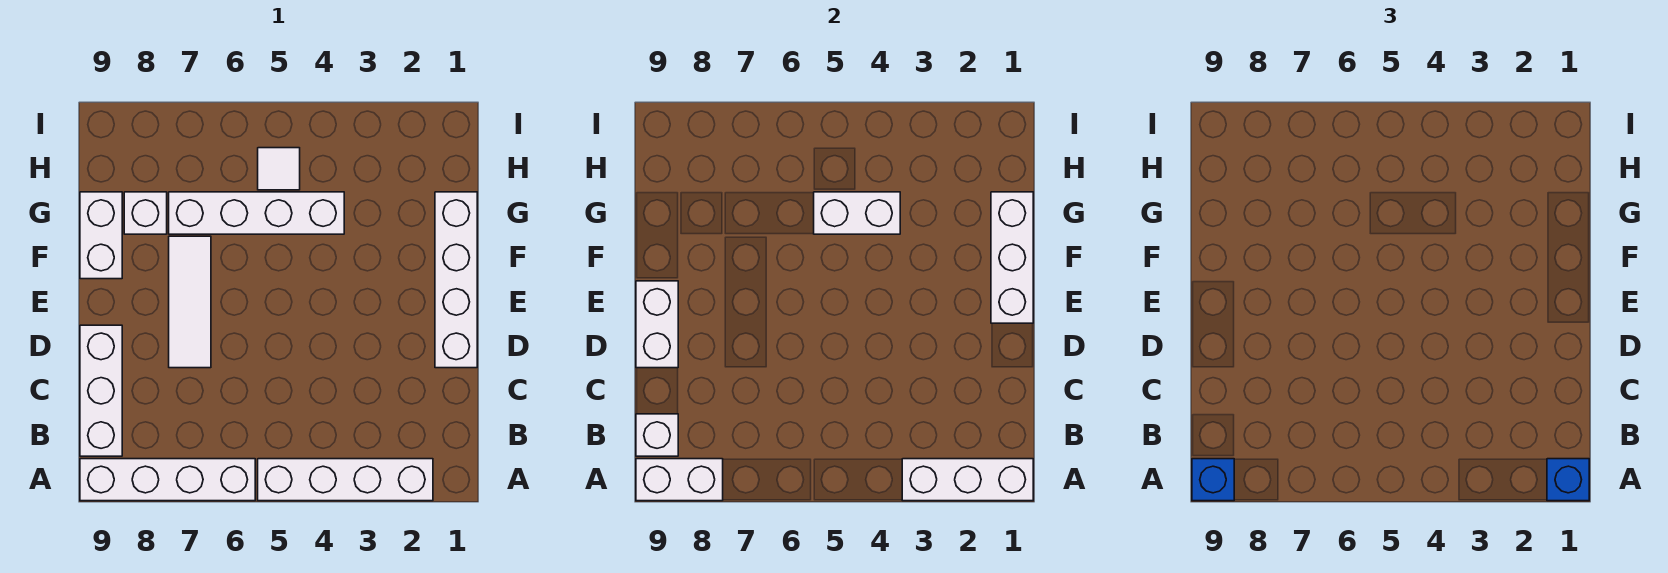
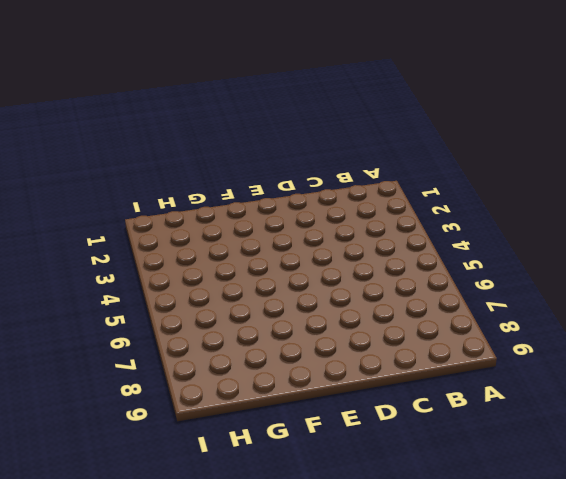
none -> white 1x4 brick [258,459,433,501]
none -> white 1x4 brick [80,459,255,501]
none -> white 1x3 brick [80,325,122,456]

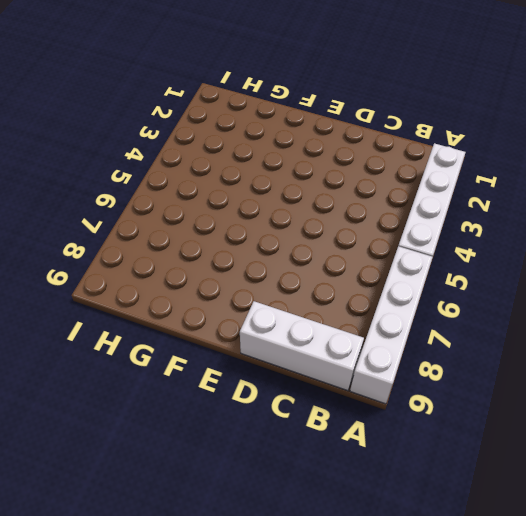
none -> white 1x4 brick [435,192,477,368]
none -> white 1x3 tile [169,236,211,368]
none -> white 1x2 brick [80,192,122,279]

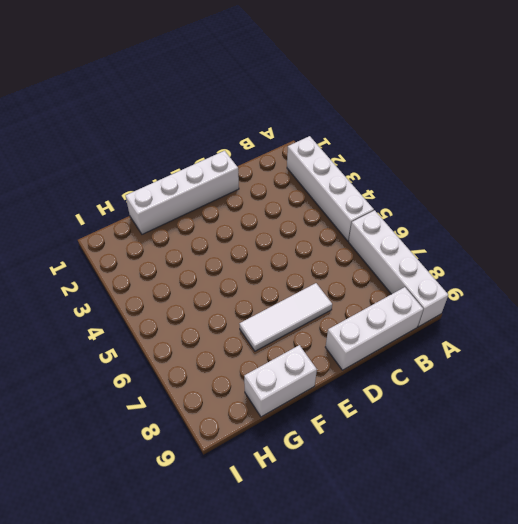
none -> white 1x4 brick [169,192,344,234]
none -> white 1x1 brick [124,192,167,234]
none -> white 1x1 tile [258,148,300,190]

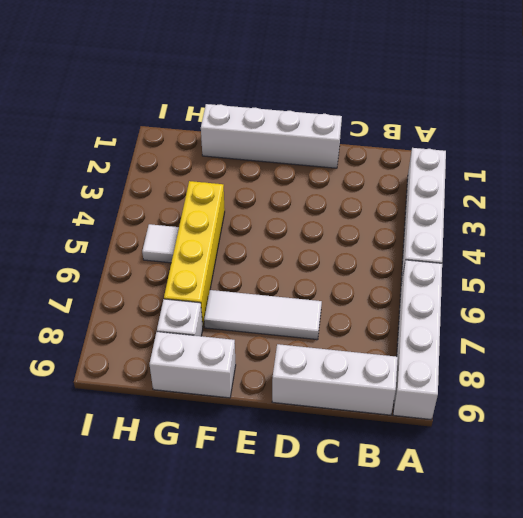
yellow 1x4 brick [164,181,225,326] -> white 1x4 brick [169,192,344,234]
none -> white 1x3 brick [902,459,1033,501]
none -> white 1x2 brick [636,459,723,501]
none -> white 1x1 brick [636,414,678,456]

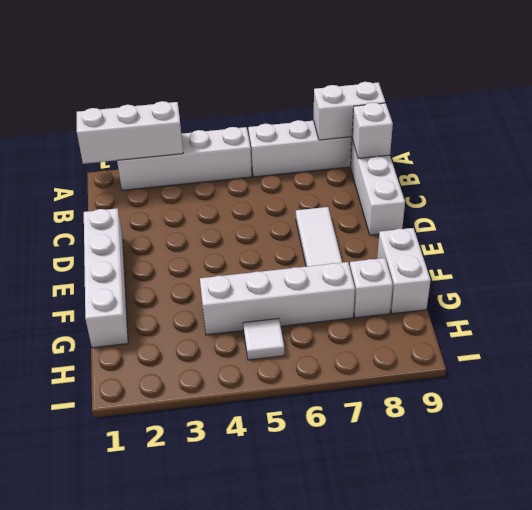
none -> white 1x2 brick [636,281,678,368]
none -> white 1x3 brick [991,192,1033,323]
none -> white 1x2 brick [814,192,900,234]

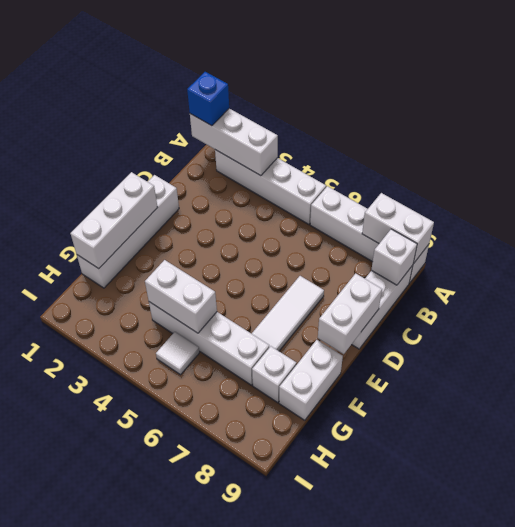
none -> blue 1x1 brick [1192,459,1234,501]

